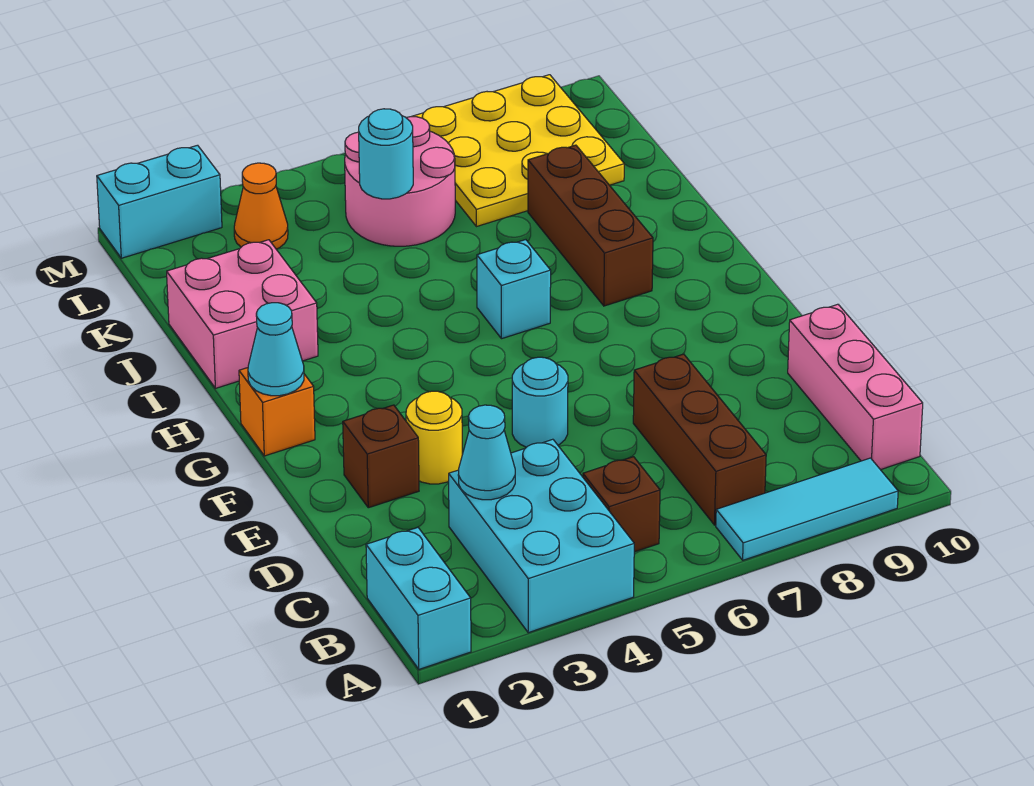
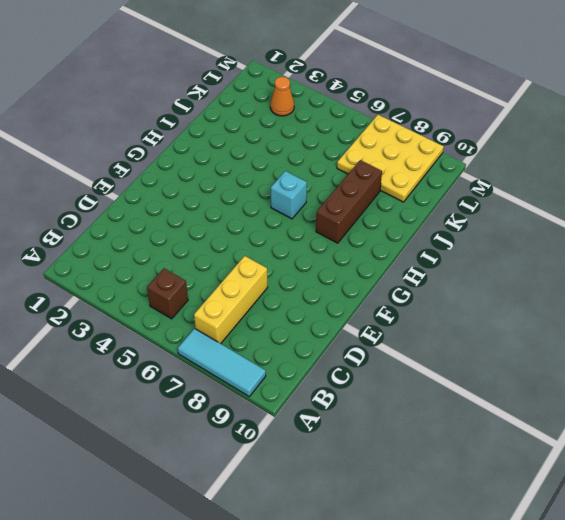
yellow 1x3 brick [194,256,268,344] -> brown 1x3 brick [633,354,766,525]
none -> cyan 1x2 brick [366,527,471,669]
none -> cyan 2x3 brick [449,439,634,633]
none -> pink 1x3 brick [788,304,923,470]

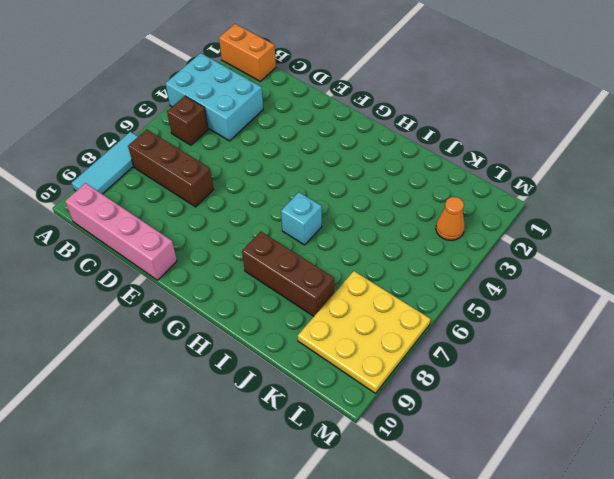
orange 1x2 brick [219,24,276,81] -> cyan 1x2 brick [366,527,471,669]
pink 1x4 brick [65,183,177,280] -> pink 1x3 brick [788,304,923,470]
none -> brown 1x1 brick [343,405,419,508]
none -> yellow 1x1 round brick [406,391,462,484]
none -> cyan 1x1 round brick [512,357,568,447]

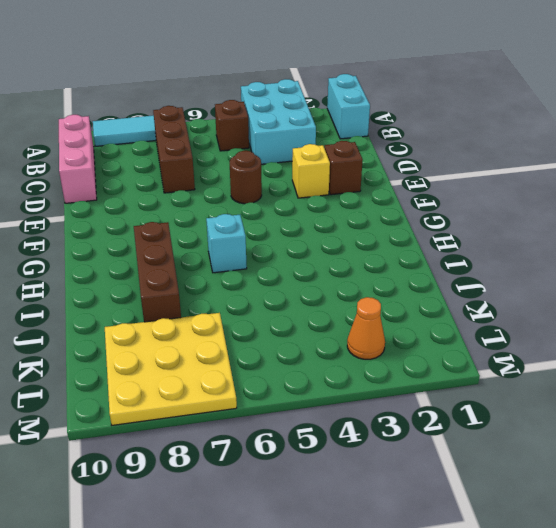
yellow 1x1 brick [292,144,330,198] -> yellow 1x1 round brick [406,391,462,484]
brown 1x1 round brick [230,151,262,204] -> cyan 1x1 round brick [512,357,568,447]
none -> orange 1x1 brick [239,368,315,456]
none -> pink 2x2 brick [167,240,318,388]
none -> pink 2x2 round brick [345,117,455,246]

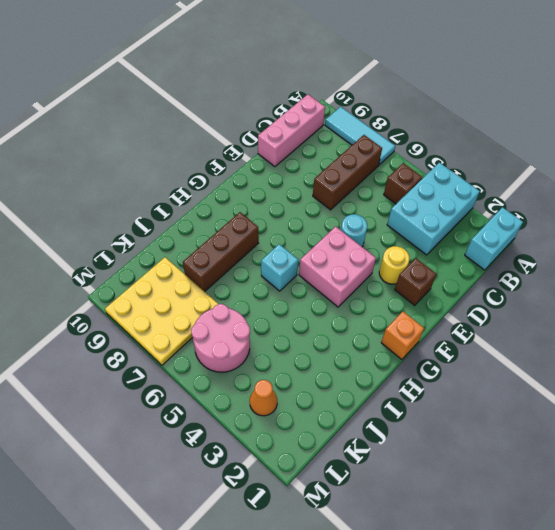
pink 2x2 brick [299,226,376,307] -> pink 2x2 brick moved to [167,240,318,388]
none -> cyan 1x2 brick [97,145,222,258]
none -> cyan 1x1 cone [458,405,515,500]
none -> cyan 1x1 cone [248,303,304,396]

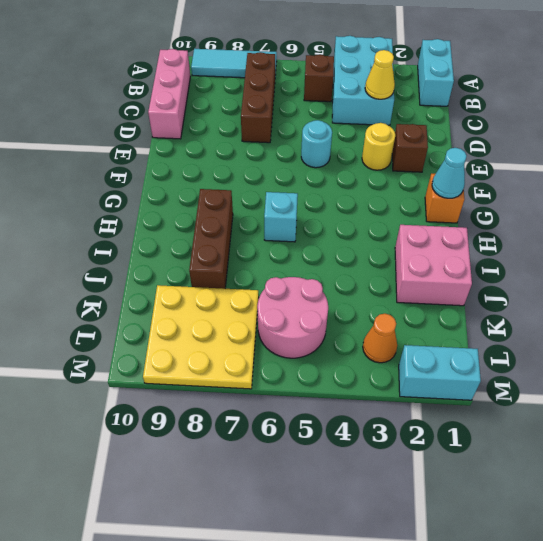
yellow 1x1 cone [365,50,395,99] -> cyan 1x1 cone [458,405,515,500]
none -> cyan 1x1 round brick [359,109,413,199]

